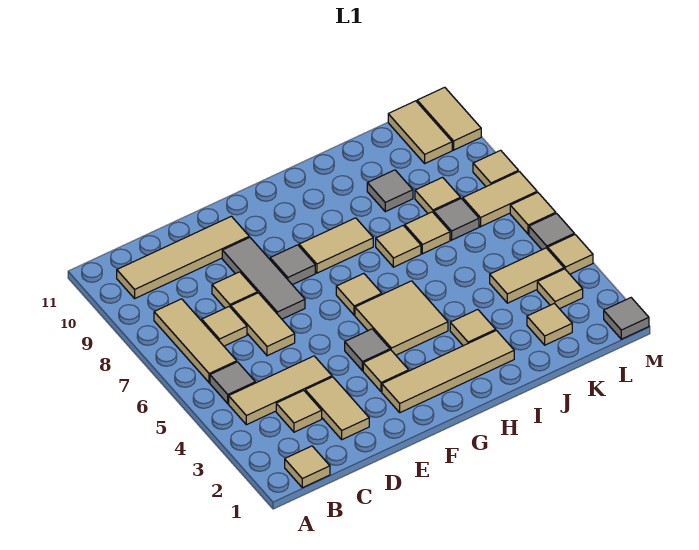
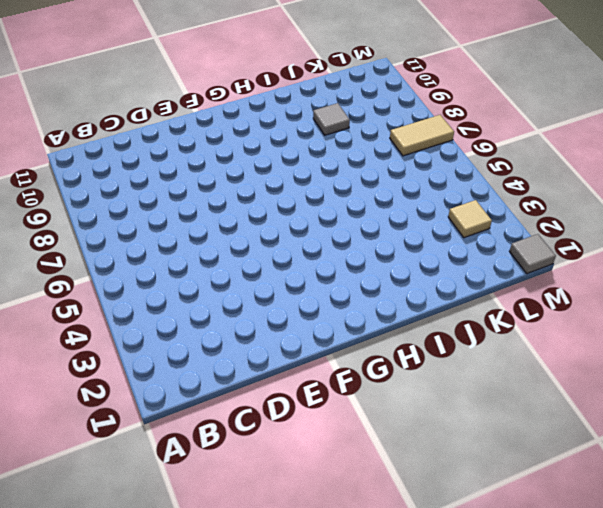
none -> tan 1x1 tile [285,446,330,488]
none -> tan 1x3 tile [229,356,332,425]
none -> grey 1x1 tile [210,362,255,404]
none -> tan 1x3 tile [154,299,237,383]

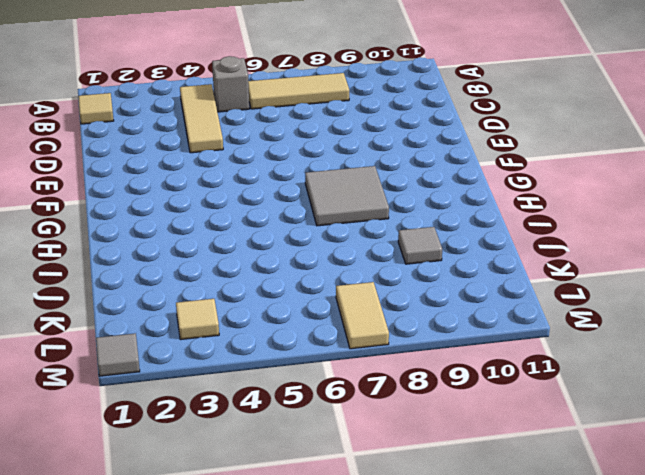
grey 1x1 brick [212,56,249,112] -> grey 1x1 tile [210,362,255,404]
grey 2x2 tile [305,166,389,226] -> tan 1x2 tile [299,218,373,273]
none -> tan 1x4 tile [117,216,249,298]
none -> tan 1x1 tile [276,391,322,432]
none -> tan 1x1 tile [202,306,247,346]
none -> tan 1x2 tile [305,377,369,440]

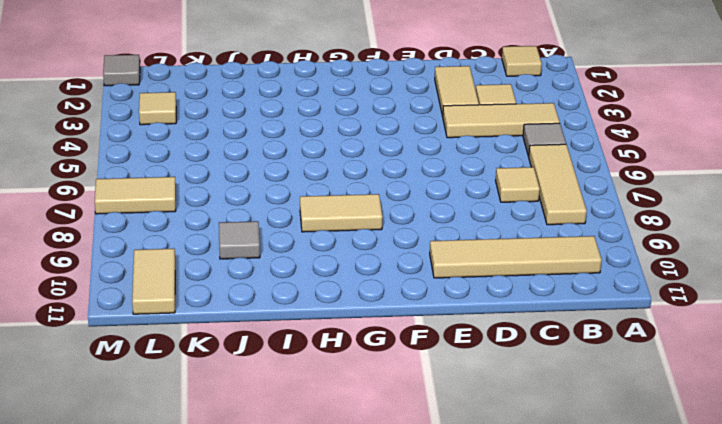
none -> tan 1x2 tile [231,293,295,356]
none -> tan 1x1 tile [212,272,257,308]
none -> grey 1x3 tile [222,237,305,319]
none -> tan 1x4 tile [382,331,514,413]

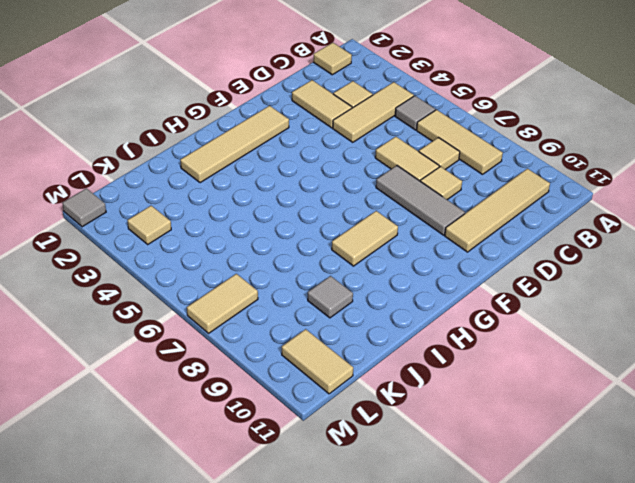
none -> tan 1x1 tile [363,350,409,392]
none -> grey 1x1 tile [345,329,390,371]
none -> grey 1x1 tile [270,245,315,285]
none -> tan 2x2 tile [355,281,448,355]

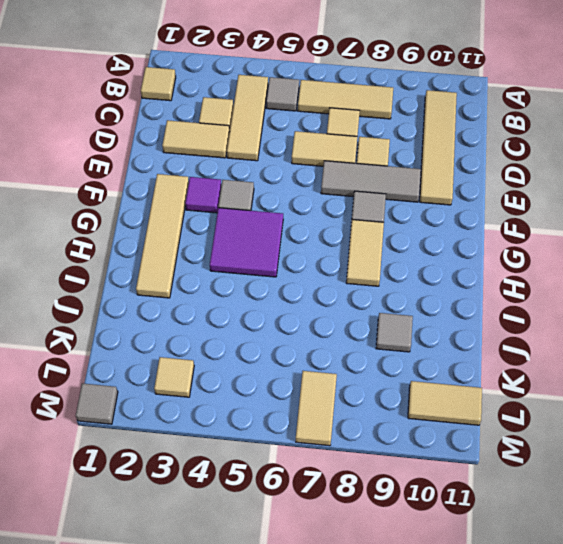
purple 1x1 tile [185,177,221,213] -> tan 1x1 tile [363,350,409,392]
purple 2x2 tile [210,208,283,277] -> tan 2x2 tile [355,281,448,355]
none -> tan 1x1 tile [336,274,382,315]
none -> tan 1x1 tile [450,310,496,346]
none -> tan 1x1 tile [376,225,421,267]
none -> tan 1x1 tile [405,212,450,254]

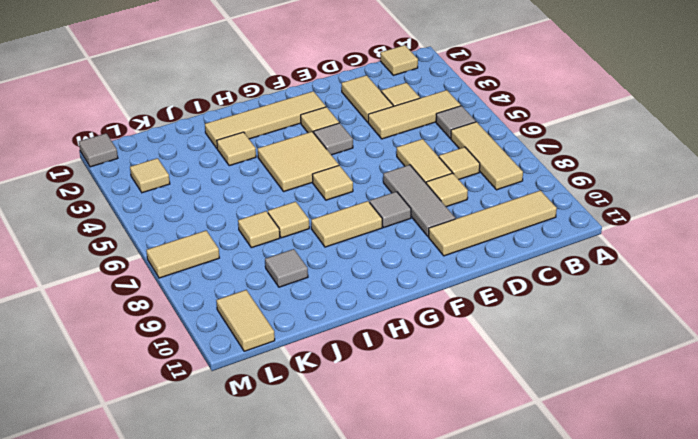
none -> tan 1x1 tile [527,304,572,345]
none -> tan 1x2 tile [490,248,564,303]
none -> grey 1x1 tile [434,198,479,240]
none -> tan 1x1 tile [415,177,460,214]

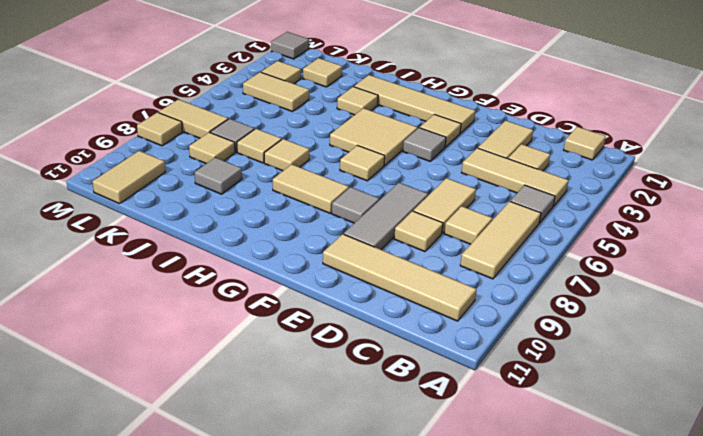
none -> tan 1x1 tile [548,235,593,274]
none -> grey 1x1 tile [529,214,574,250]
none -> tan 1x1 tile [510,193,556,234]
none -> tan 1x2 tile [417,87,481,150]

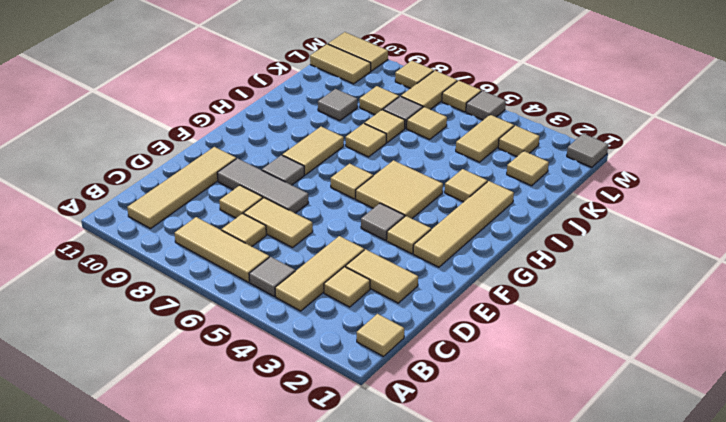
tan 1x1 tile [407,107,447,139] -> tan 1x1 tile moved to [548,235,593,274]

